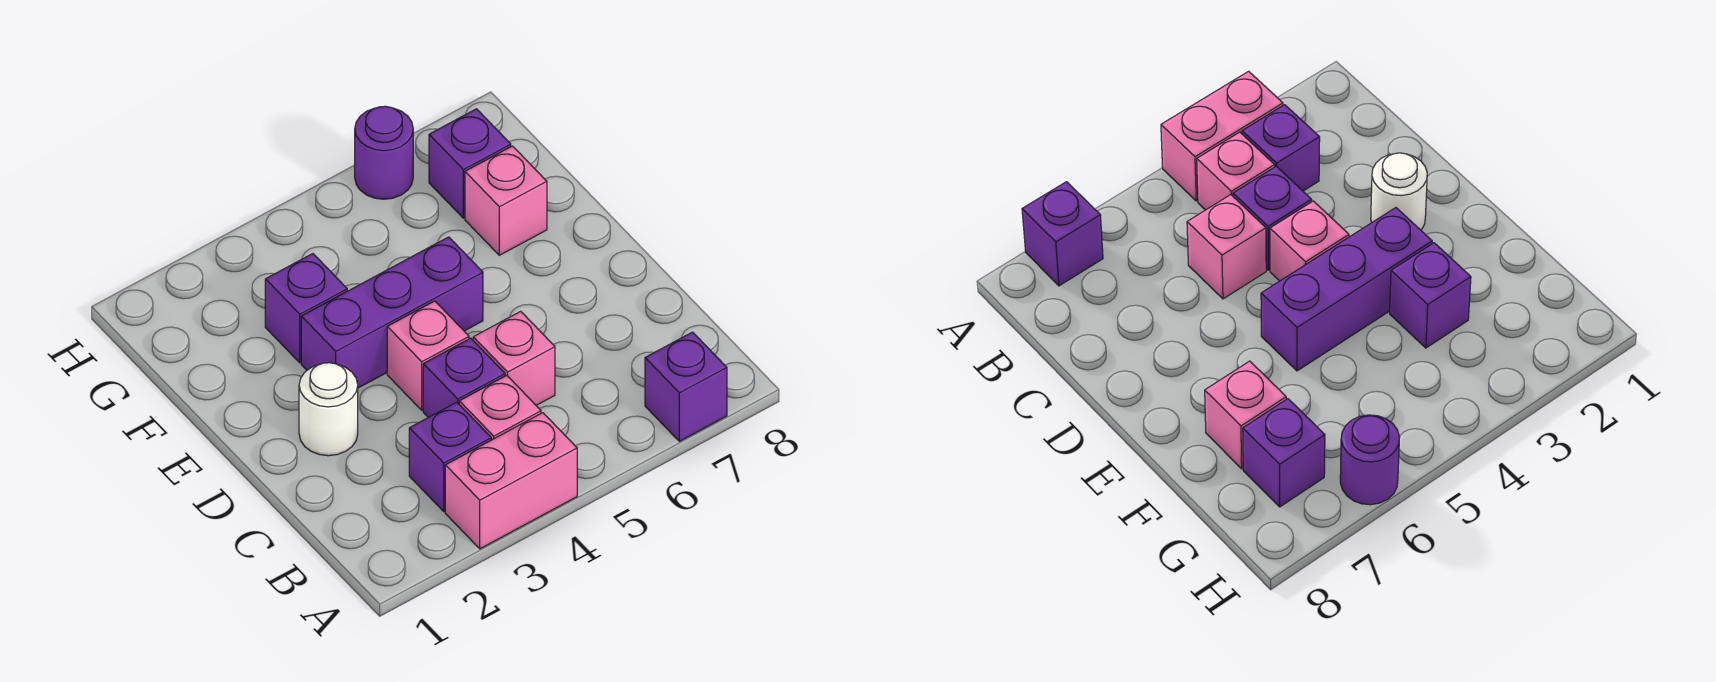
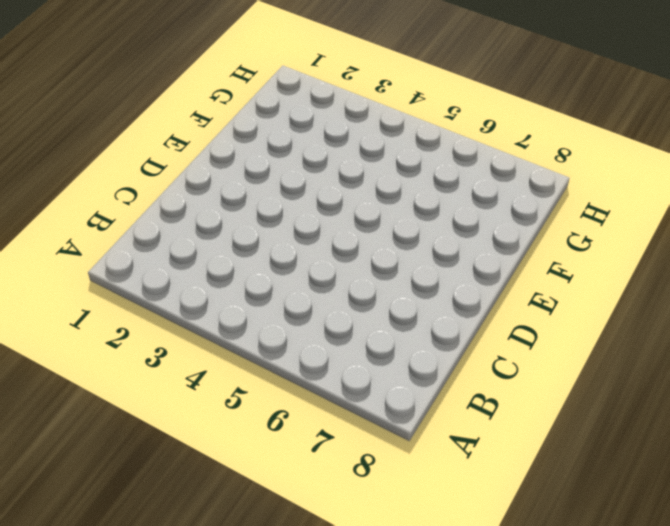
none -> pink 1x2 brick [445,413,577,549]
none -> purple 1x1 brick [645,332,727,441]
none -> purple 1x1 brick [409,402,491,511]

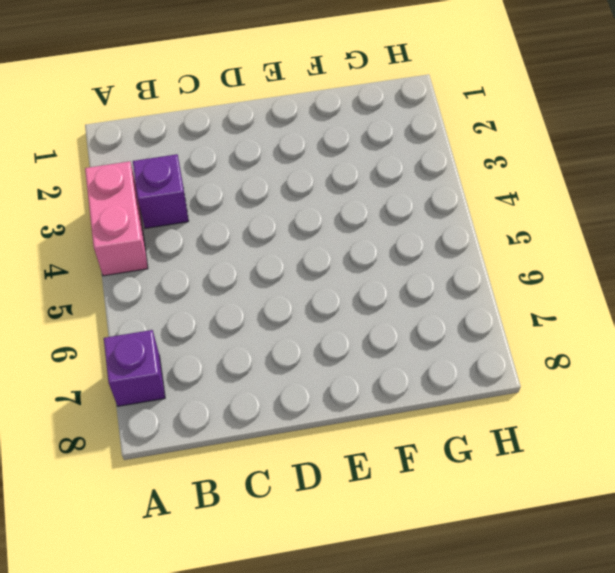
none -> pink 1x1 brick [459,376,541,440]
none -> purple 1x1 brick [423,338,505,417]
none -> pink 1x1 brick [473,311,555,405]

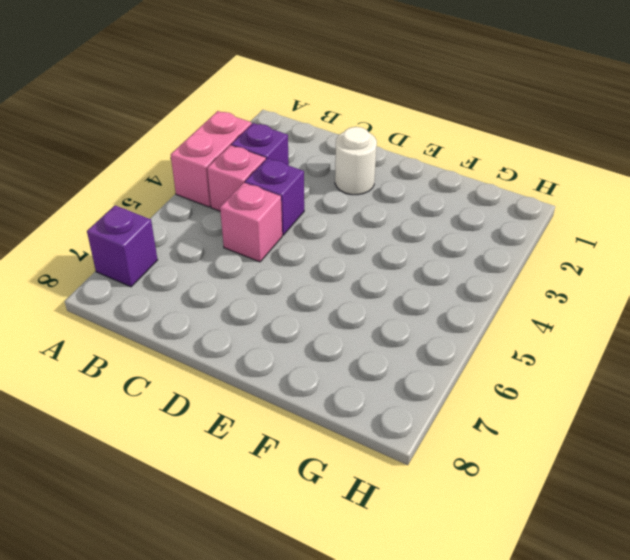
none -> pink 1x1 brick [387,301,469,410]
none -> purple 1x3 brick [301,237,483,388]
none -> purple 1x1 brick [265,254,347,363]

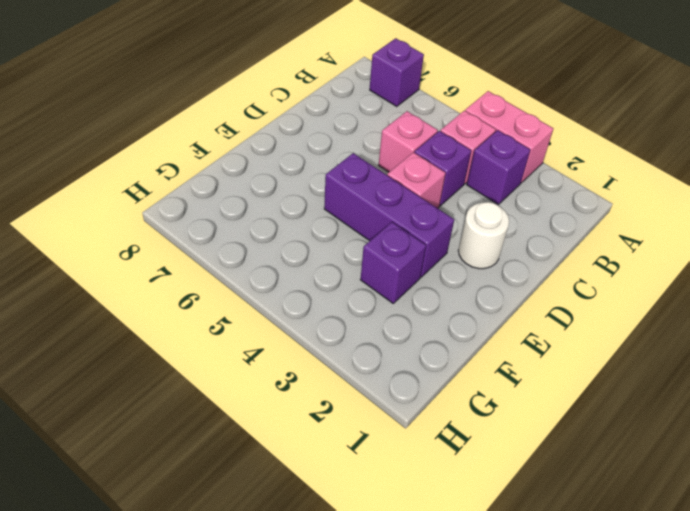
none -> pink 1x1 brick [465,146,547,255]
none -> purple 1x1 brick [429,109,511,218]
none -> purple 1x1 round brick [355,106,413,199]

